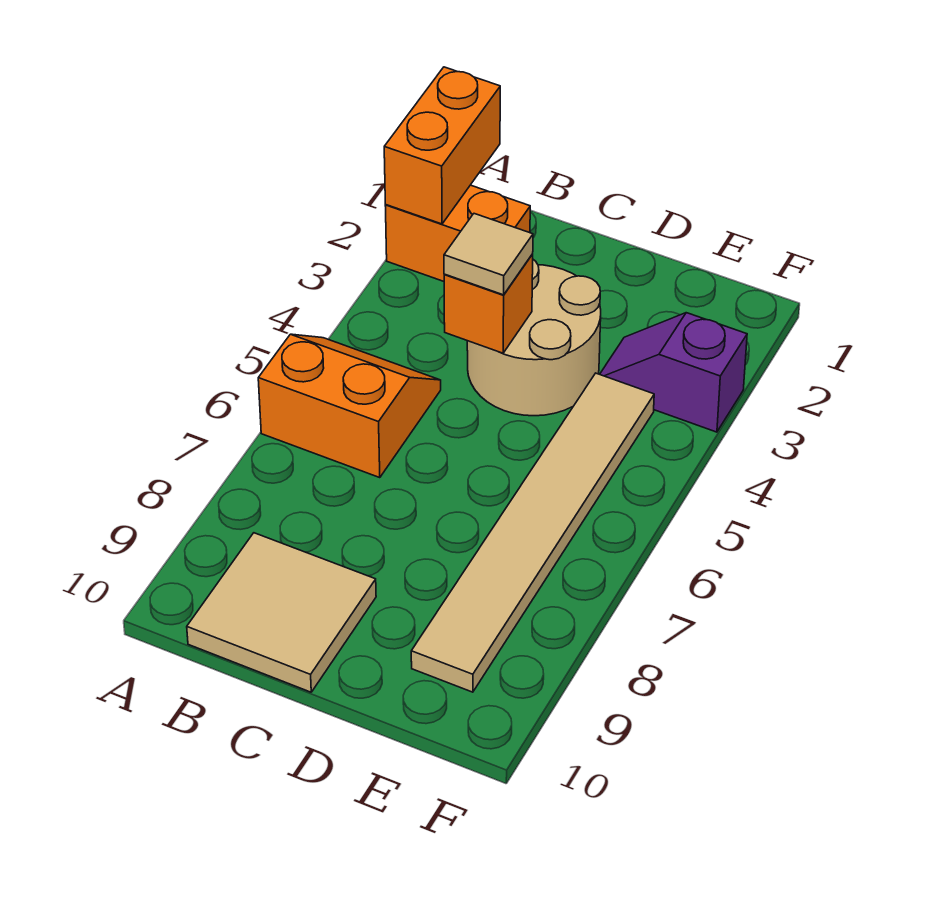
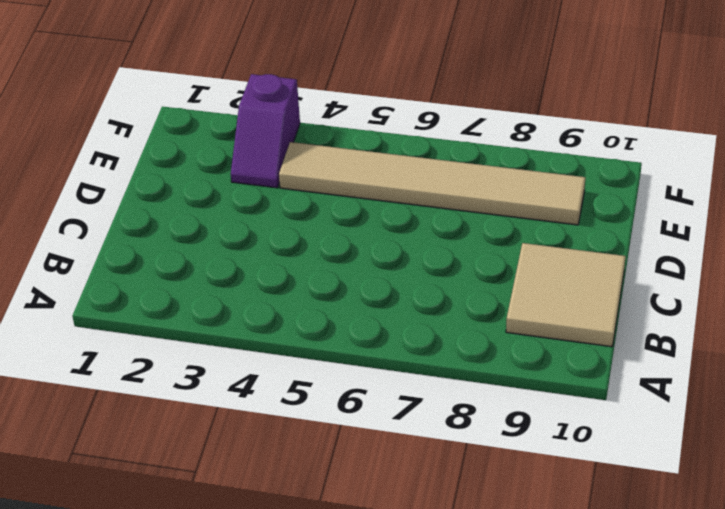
none -> orange 1x2 brick [385,185,530,281]
none -> orange 2x2 slope [258,334,441,478]

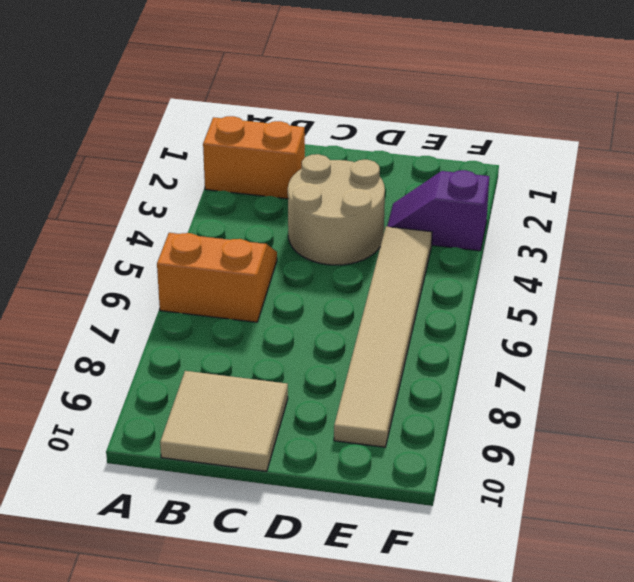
none -> orange 1x2 brick [384,67,500,224]
none -> orange 1x1 brick [444,254,533,353]

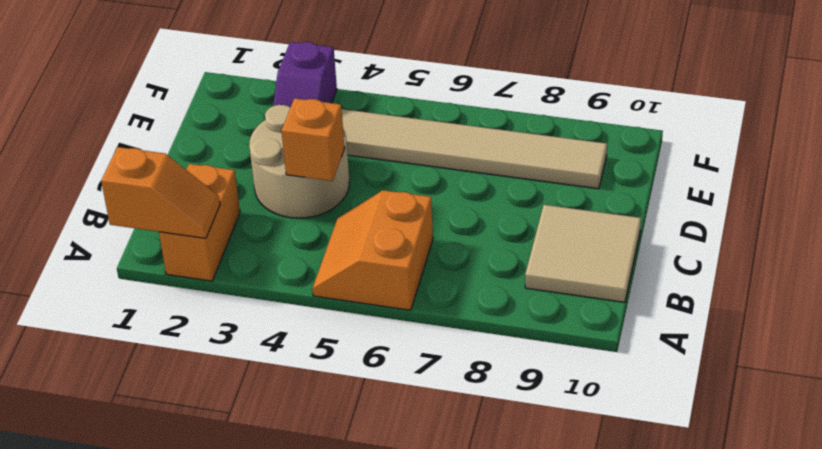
orange 1x2 slope [101,147,220,238] -> orange 1x2 brick [384,67,500,224]
none -> tan 1x1 tile [444,214,533,295]

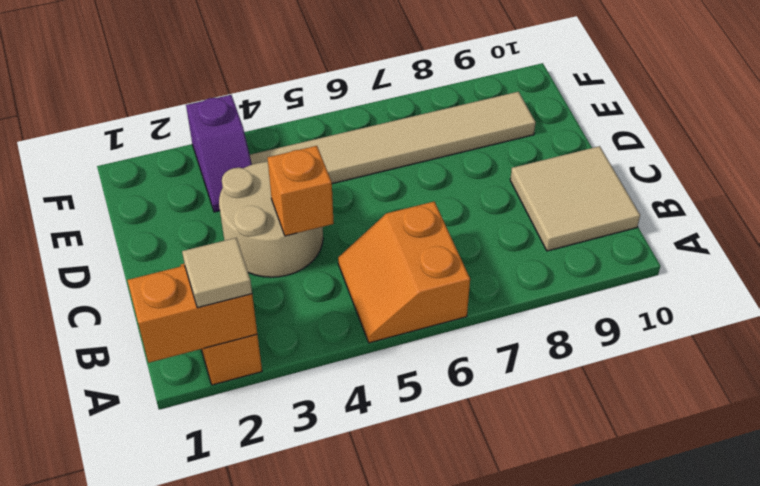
tan 1x1 tile [182,238,252,308] -> tan 1x1 tile moved to [444,214,533,295]

